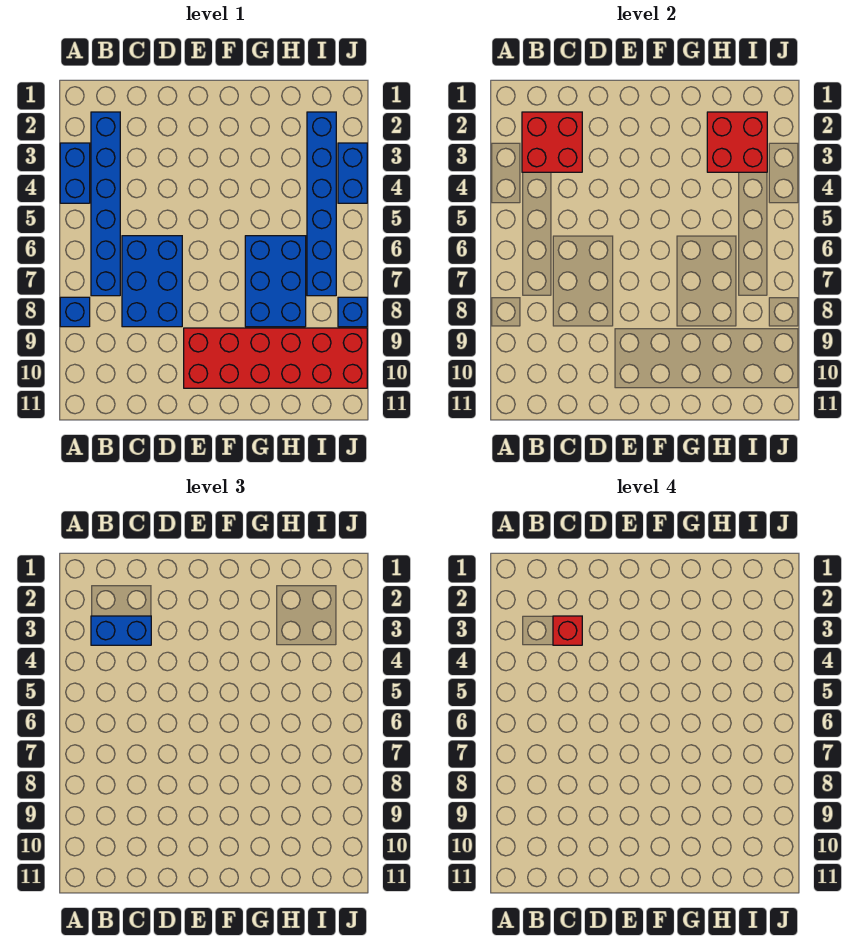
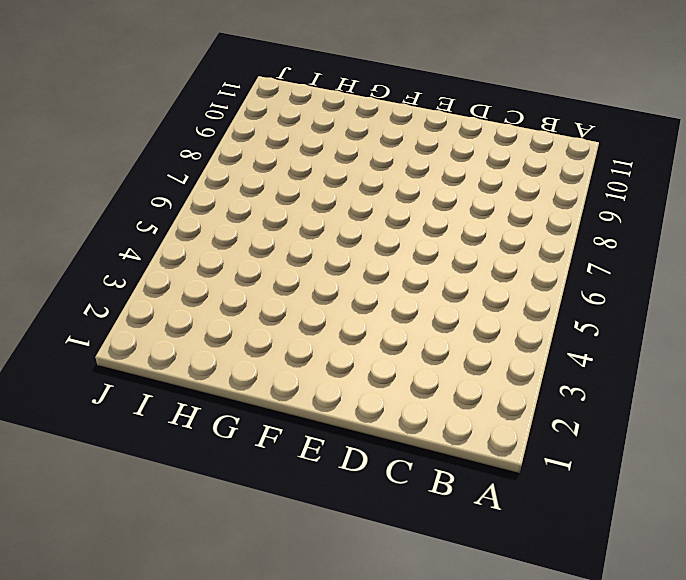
none -> blue 1x2 brick [60,143,90,203]
none -> blue 1x1 brick [60,297,90,327]
none -> blue 1x6 brick [91,112,120,296]

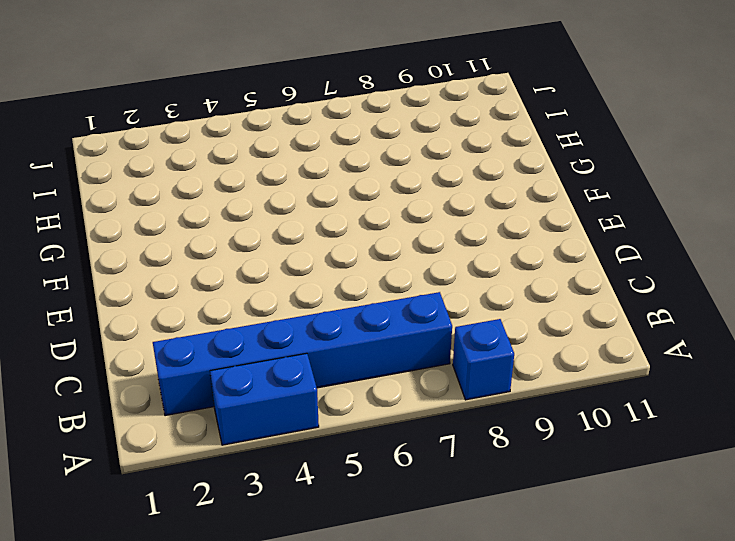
none -> blue 2x3 brick [122,236,182,327]
none -> red 2x6 brick [184,328,367,388]
none -> blue 2x3 brick [245,236,306,327]

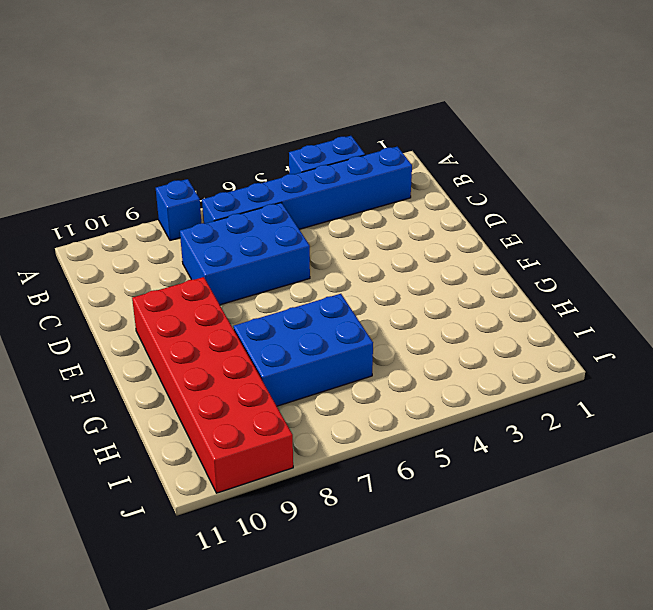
none -> blue 1x6 brick [307,112,336,296]
none -> blue 1x2 brick [338,143,367,203]
none -> blue 1x1 brick [338,297,367,327]

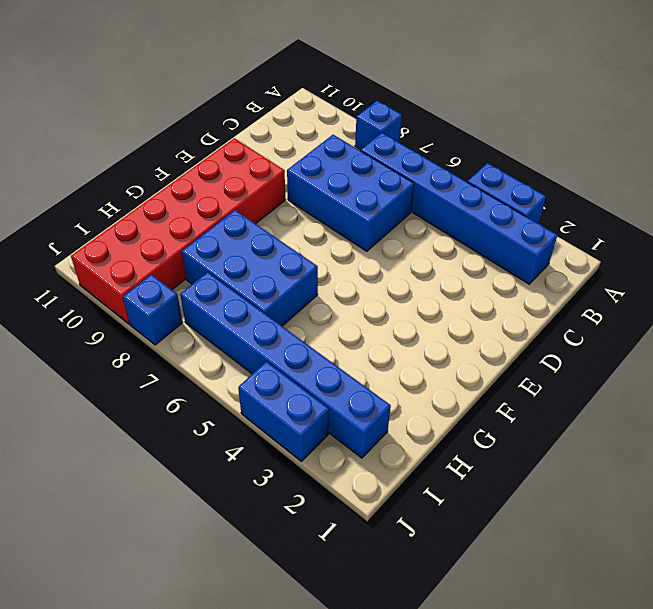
none -> red 2x2 brick [522,112,582,172]
none -> red 2x2 brick [707,112,767,172]
none -> blue 1x2 brick [91,616,151,645]

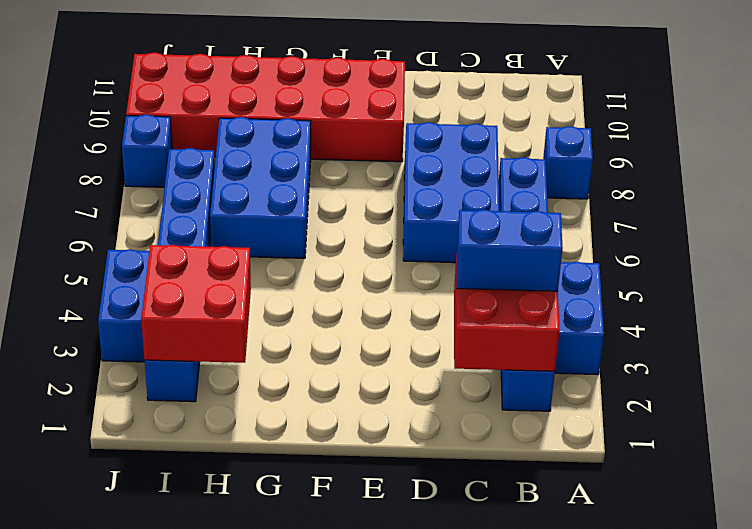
none -> red 1x1 brick [553,616,582,645]

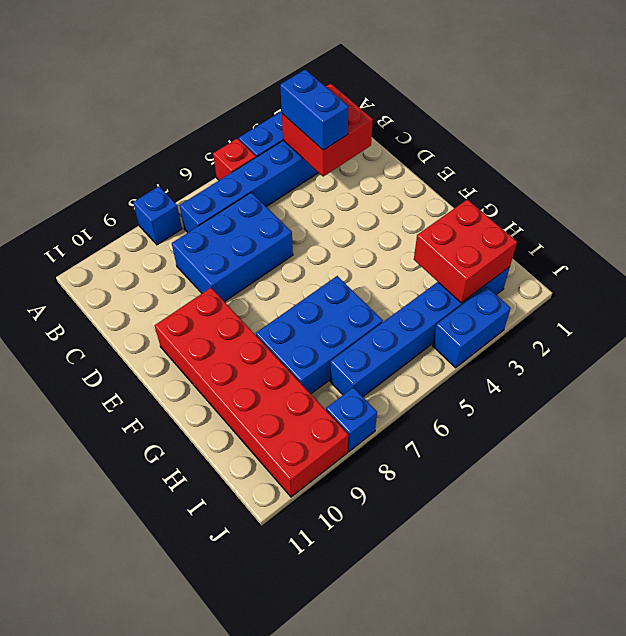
red 1x1 brick [213,139,256,180] -> red 1x1 brick moved to [553,616,582,645]

